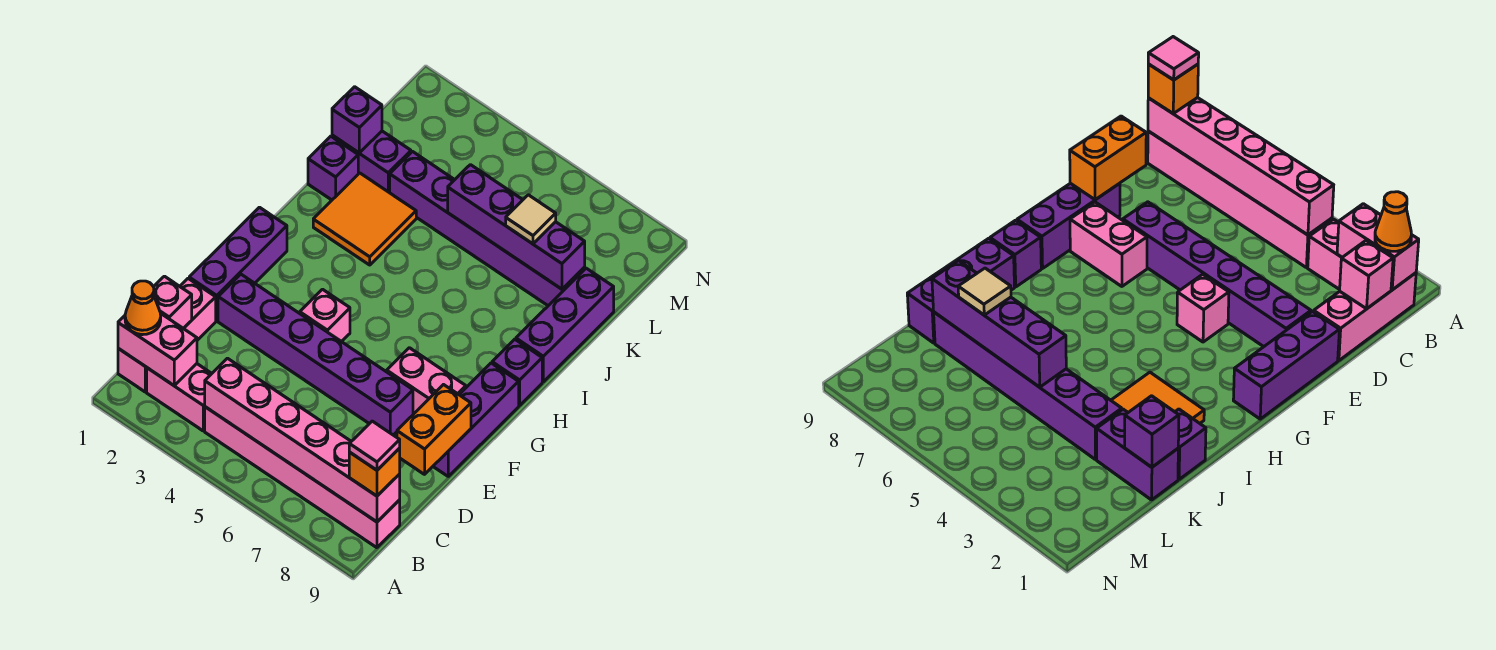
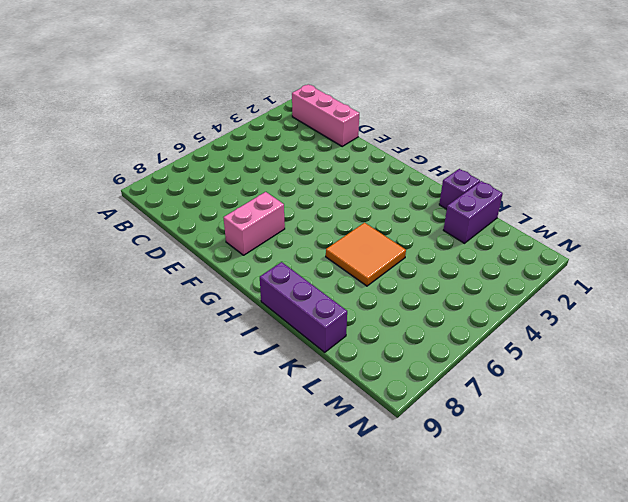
orange 2x2 tile [326,223,406,286] -> orange 2x2 tile moved to [313,173,416,265]
none -> pink 1x2 brick [147,364,212,431]
none -> pink 1x6 brick [205,407,400,548]
none -> purple 1x3 brick [189,207,287,321]

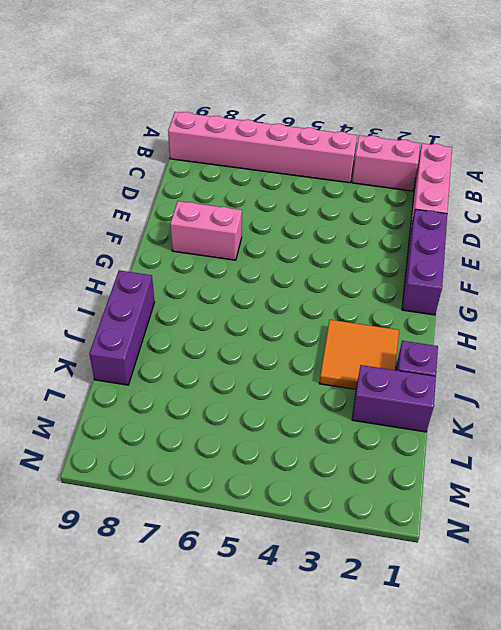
none -> purple 1x6 brick [218,274,413,435]
none -> purple 1x3 brick [433,363,519,476]
none -> pink 1x1 brick [300,289,350,342]

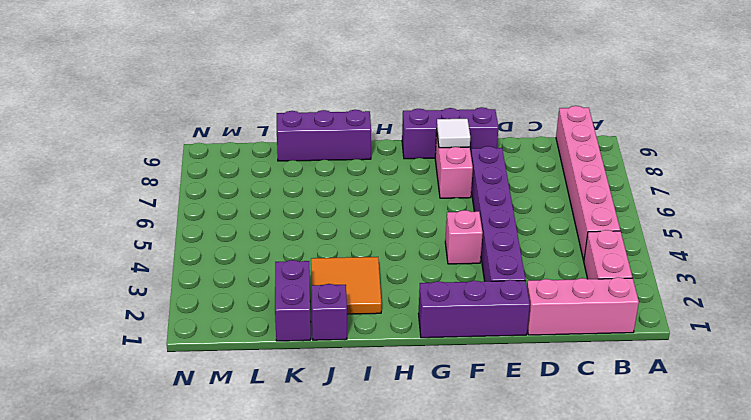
white 1x1 tile [437,119,470,148] -> none
none -> purple 1x1 brick [492,339,542,405]
none -> purple 1x6 brick [390,152,585,306]
none -> pink 1x2 brick [118,313,197,385]

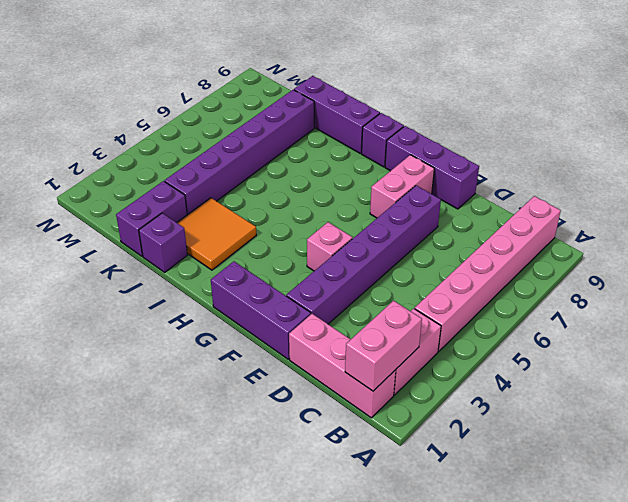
none -> pink 1x6 brick [205,358,400,522]
none -> pink 1x1 brick [154,276,192,328]
none -> orange 1x2 brick [397,385,471,474]

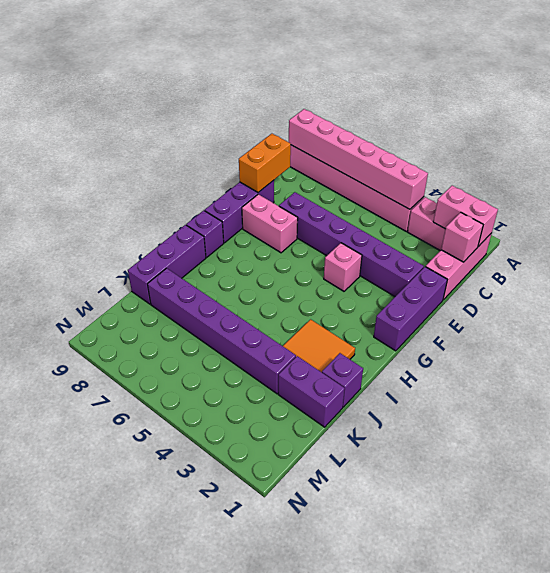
none -> purple 1x1 brick [332,87,382,153]
none -> purple 1x4 brick [448,165,585,289]
none -> orange 1x1 cone [125,281,161,335]

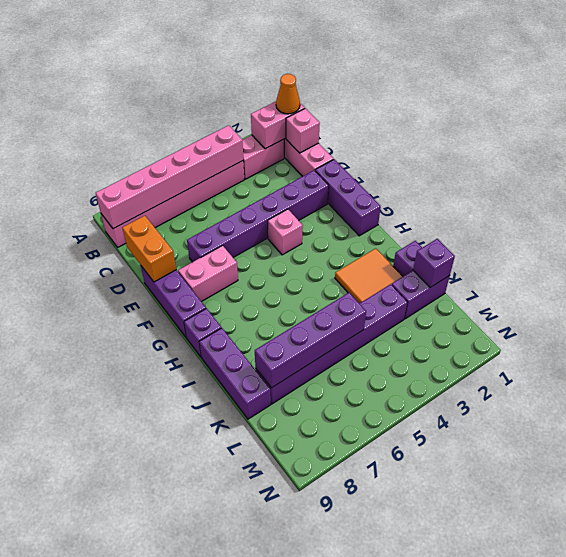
none -> orange 1x1 brick [349,448,400,496]
none -> tan 1x1 tile [506,195,556,244]
none -> pink 1x1 tile [349,421,400,470]

